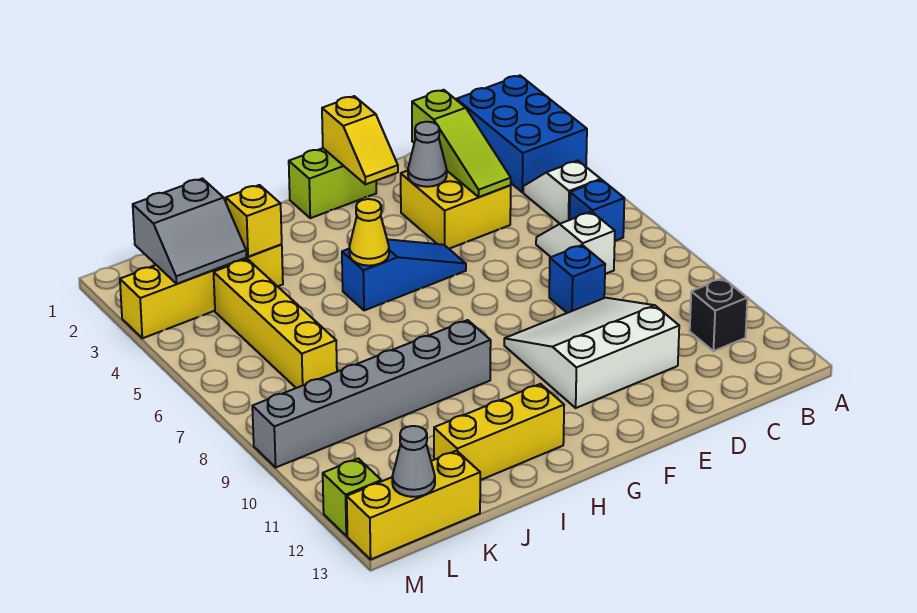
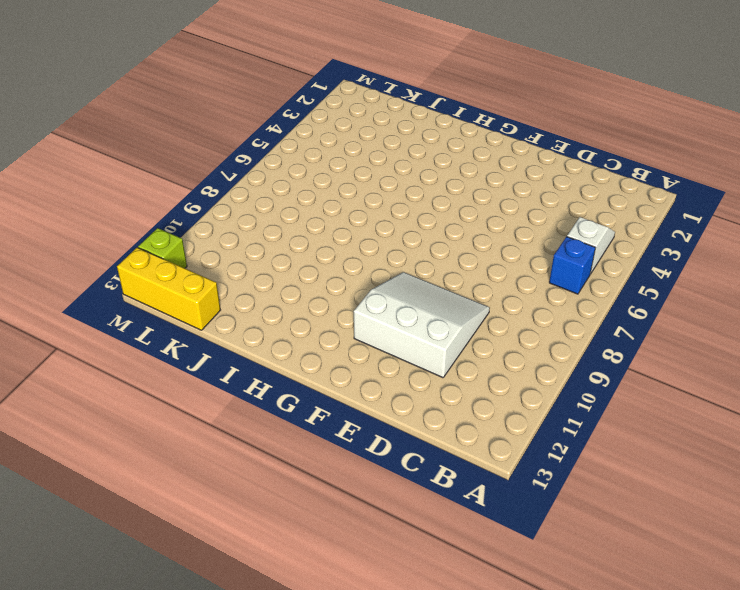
none -> blue 2x3 brick [456,75,587,192]
none -> black 1x1 brick [690,278,747,351]
none -> white 1x2 slope [536,212,615,274]

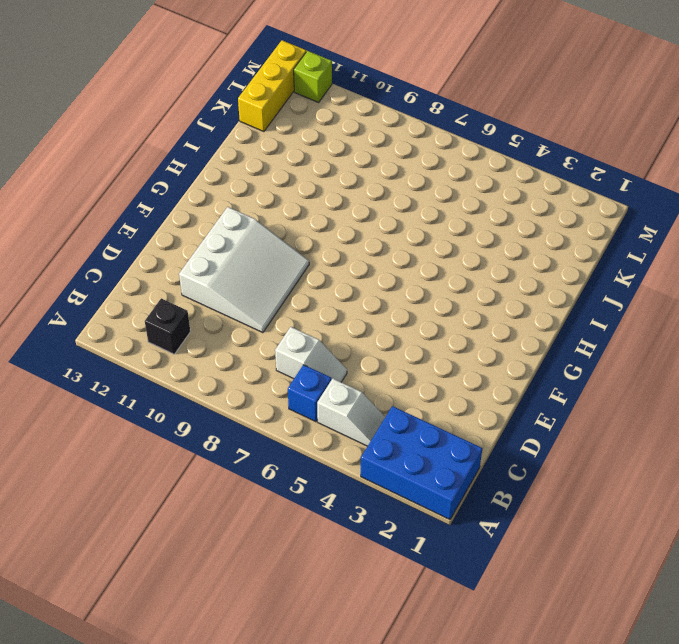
none -> yellow 2x2 brick [401,171,511,249]
none -> blue 1x1 brick [549,245,605,313]
none -> lime 1x2 brick [289,148,376,218]

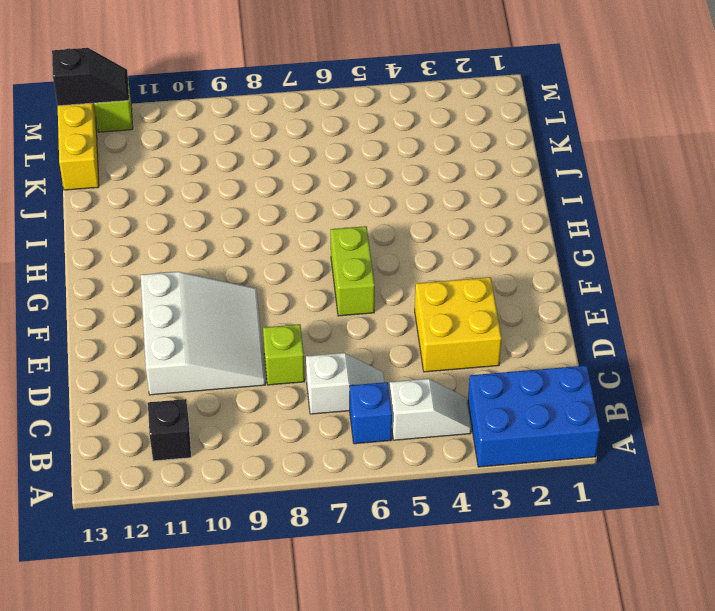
lime 1x1 brick [263,324,305,385] -> blue 1x1 brick [549,245,605,313]
lime 1x2 brick [331,226,375,316] -> lime 1x2 brick moved to [289,148,376,218]
black 1x2 slope [52,48,129,106] -> none
none -> blue 1x3 slope [342,239,466,310]
none -> grey 1x6 brick [252,320,491,467]
none -> yellow 1x3 brick [434,384,564,480]

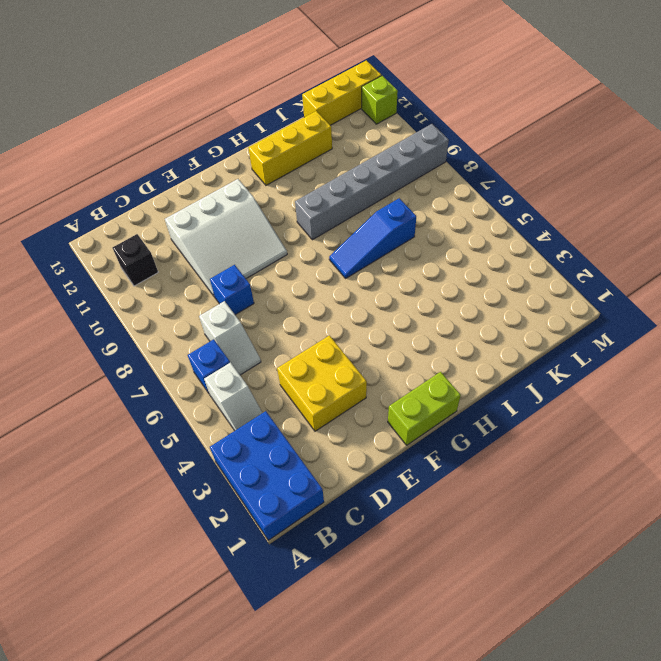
blue 1x3 slope [329,198,416,278] -> blue 1x3 slope moved to [342,239,466,310]
none -> yellow 1x4 brick [120,245,283,338]
none -> yellow 1x4 brick [214,259,337,388]
none -> lime 1x3 slope [412,90,511,197]

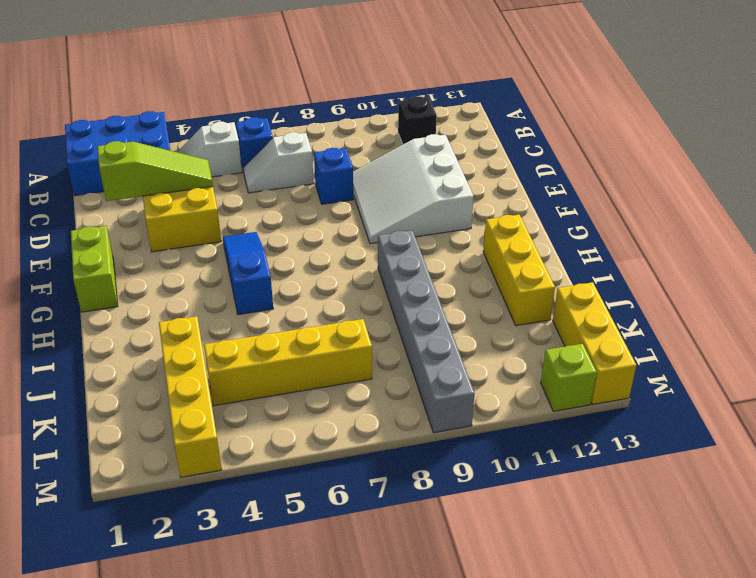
none -> grey 1x1 cone [408,122,447,187]
none -> yellow 1x2 slope [322,96,398,185]
none -> yellow 1x1 cone [349,199,389,266]

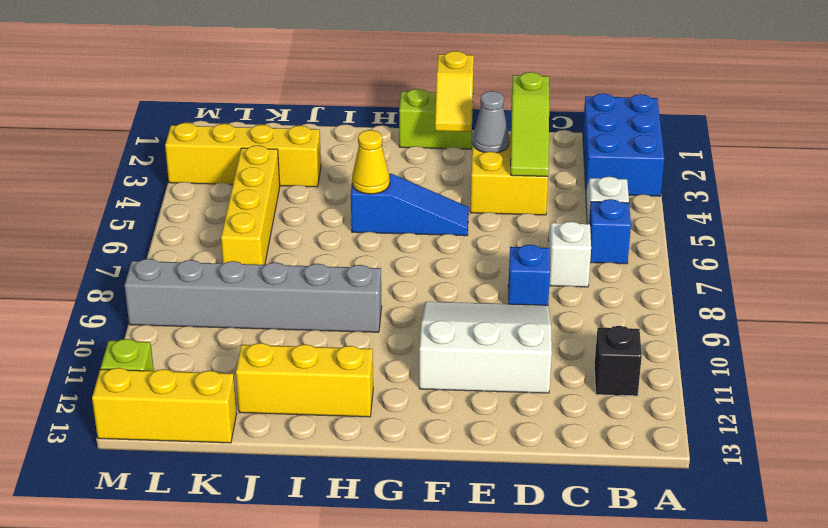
none -> yellow 1x1 brick [226,185,282,257]
none -> grey 2x2 slope [133,179,246,284]
none -> grey 1x1 cone [392,426,435,497]

